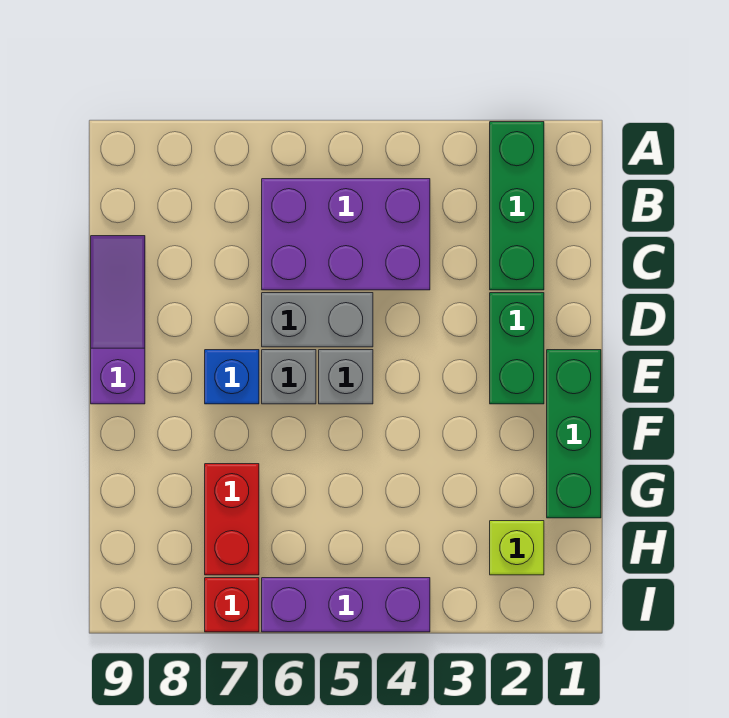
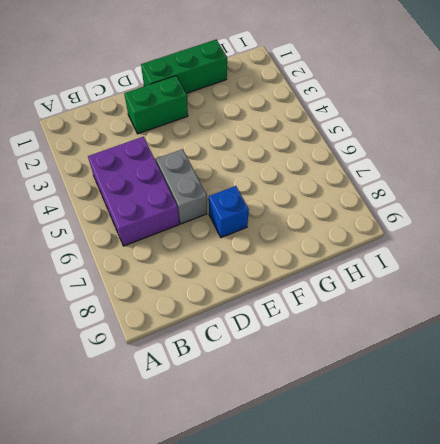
none -> green 1x3 brick [490,122,544,290]
none -> purple 1x3 slope [91,236,145,404]
none -> grey 1x1 brick [319,350,373,404]

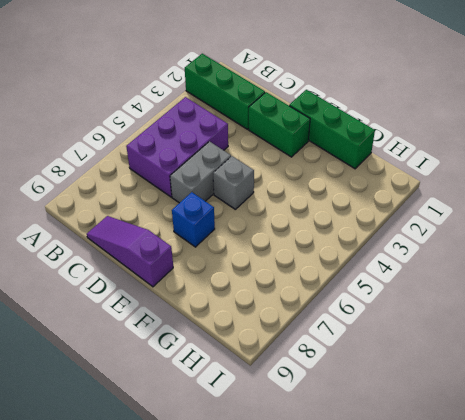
none -> grey 1x1 brick [262,350,316,404]
none -> red 1x2 brick [205,464,259,575]
none -> lime 1x1 brick [490,521,544,575]

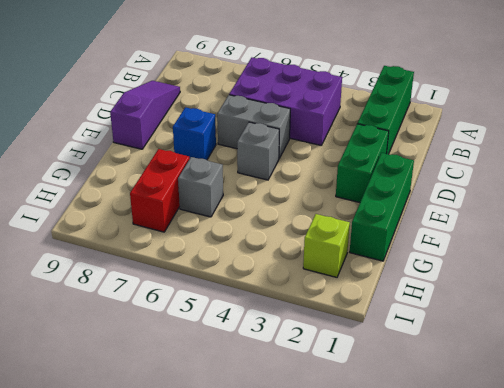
grey 1x1 brick [178,157,223,217] -> grey 1x1 brick moved to [262,350,316,404]
none -> purple 1x3 brick [262,578,430,632]
none -> red 1x1 brick [205,578,259,632]

